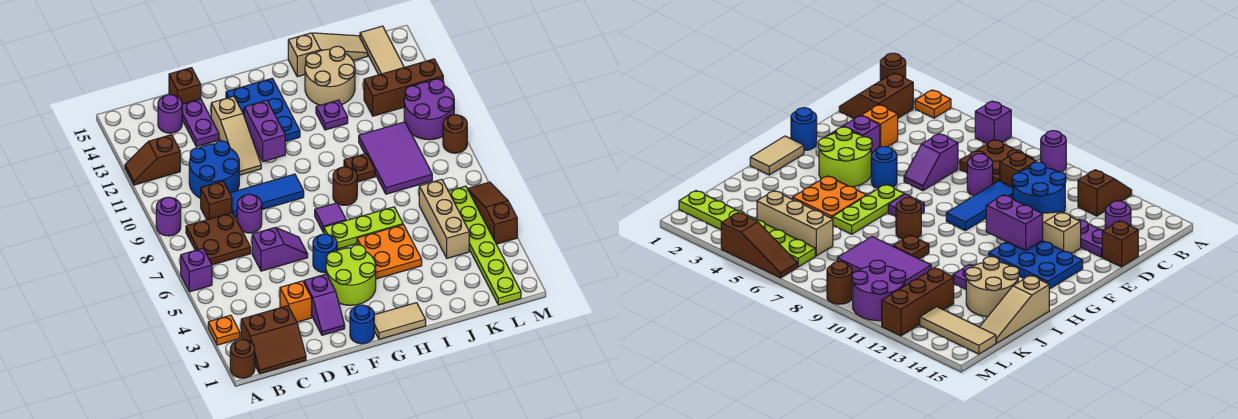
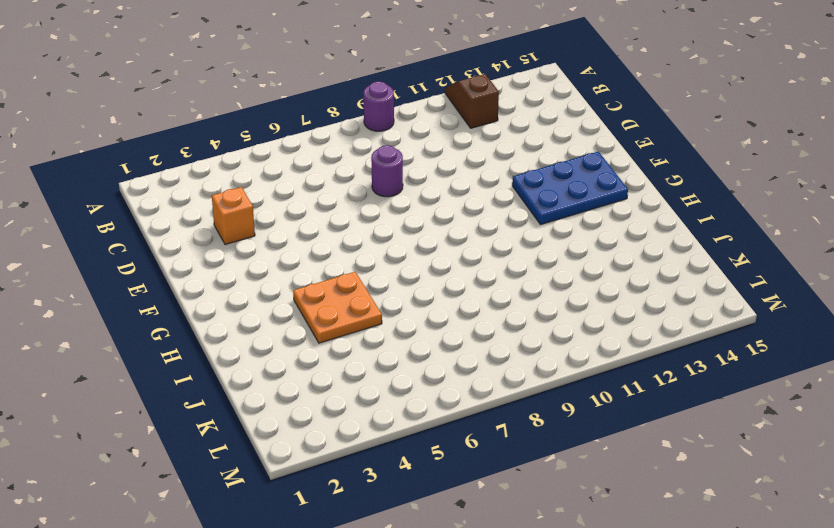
none -> brown 1x1 round brick [230,340,255,378]
none -> orange 1x1 plate [208,315,240,345]
none -> purple 1x1 brick [181,248,212,292]
none -> brown 2x2 slope [241,306,306,374]

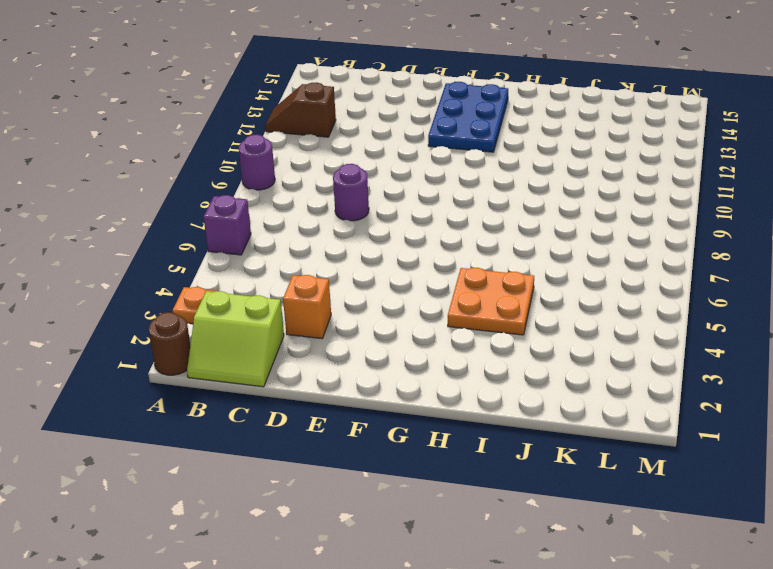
lime 2x2 slope [187,291,284,387] -> brown 2x2 slope [241,306,306,374]
none -> brown 2x2 plate [186,213,251,265]
none -> brown 1x1 brick [201,181,232,220]
none -> blue 2x2 round brick [189,141,239,198]
none -> purple 1x1 round brick [158,95,182,133]

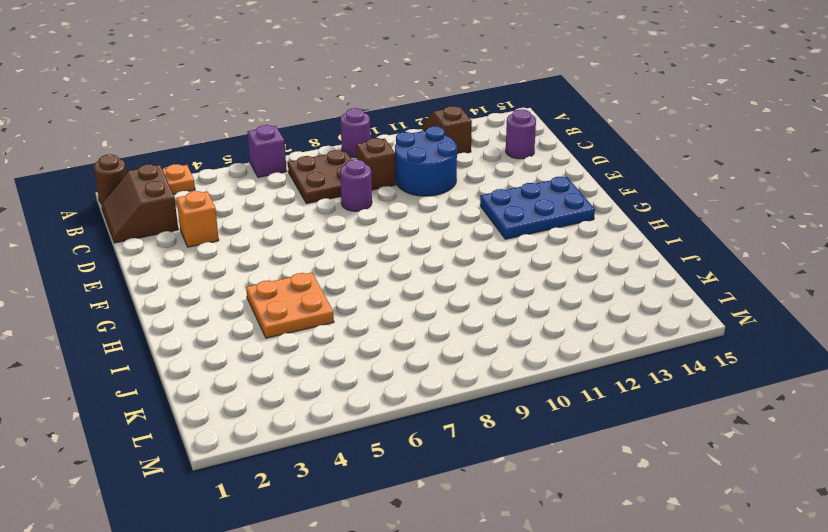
none -> purple 1x2 slope [252,227,308,271]
none -> blue 1x3 tile [230,174,304,217]
none -> purple 1x2 plate [182,99,219,147]
none -> brown 1x1 brick [169,68,201,104]

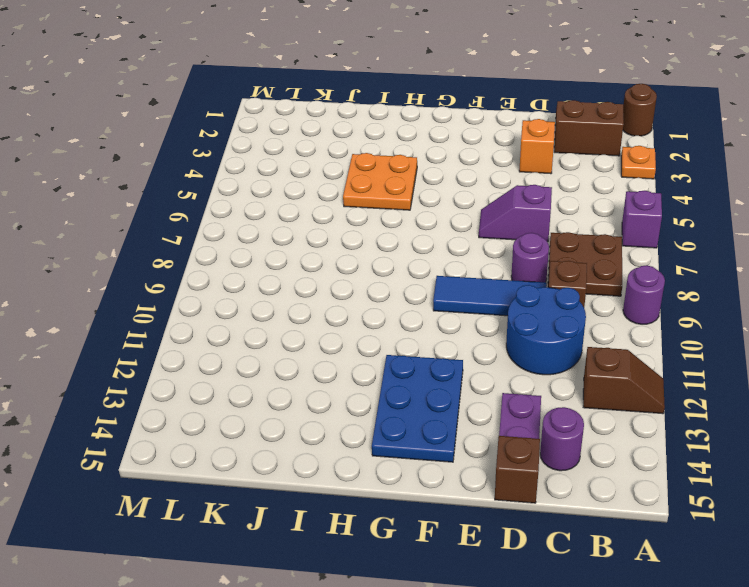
none -> purple 1x2 slope [304,274,345,335]
none -> tan 1x3 slope [211,96,261,175]
none -> blue 1x1 round brick [350,305,374,344]
none -> lime 2x2 round brick [326,245,376,305]

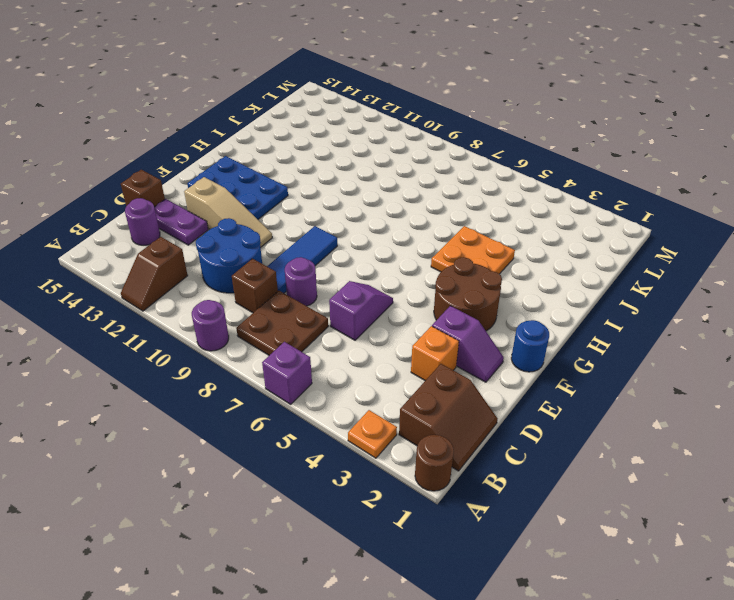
brown 2x2 round brick [434,257,502,331] -> lime 2x2 round brick [326,245,376,305]
none -> blue 1x1 round brick [313,234,337,273]
none -> tan 1x2 tile [374,303,426,339]
none -> lime 1x3 plate [324,207,403,249]
none -> purple 1x1 tile [315,203,346,233]

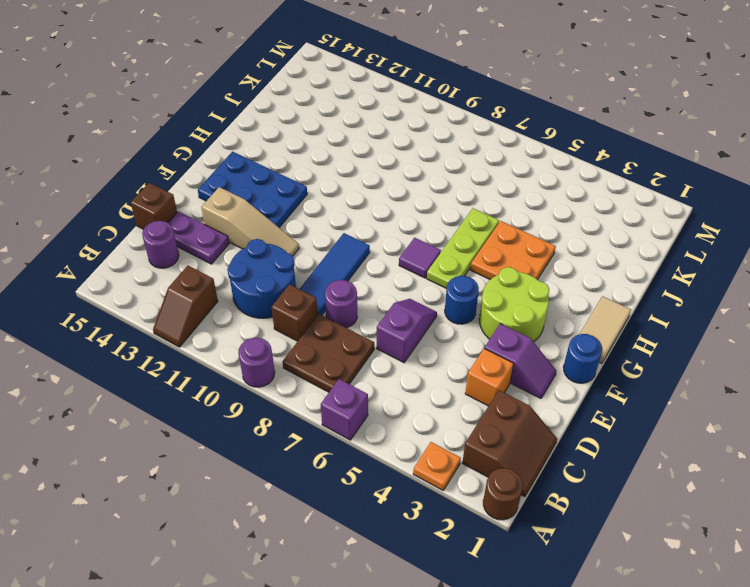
none -> brown 1x1 round brick [333,167,357,205]
none -> brown 1x1 plate [344,154,375,182]
none -> purple 1x1 plate [316,100,348,130]
none -> tan 2x2 round brick [305,46,355,105]

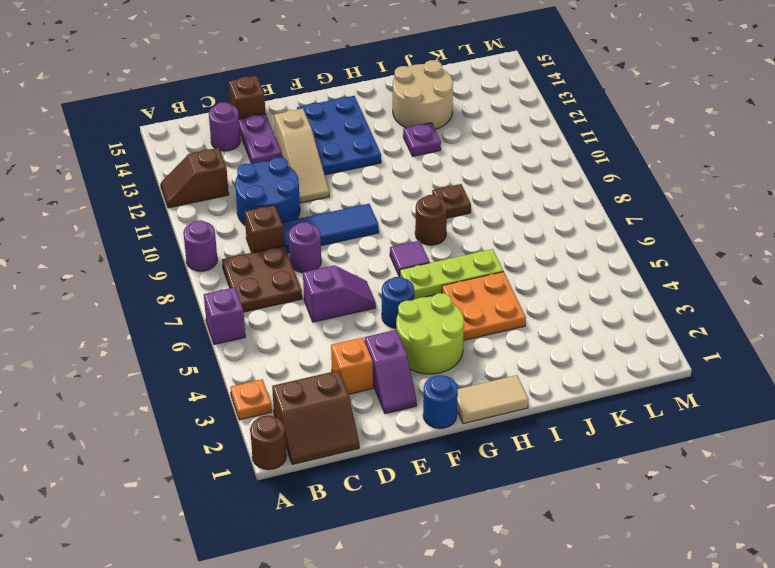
none -> tan 1x3 slope [288,33,368,77]
none -> purple 2x3 tile [359,122,432,194]
none -> tan 1x3 brick [419,179,469,258]
none -> brown 1x3 brick [364,59,443,116]

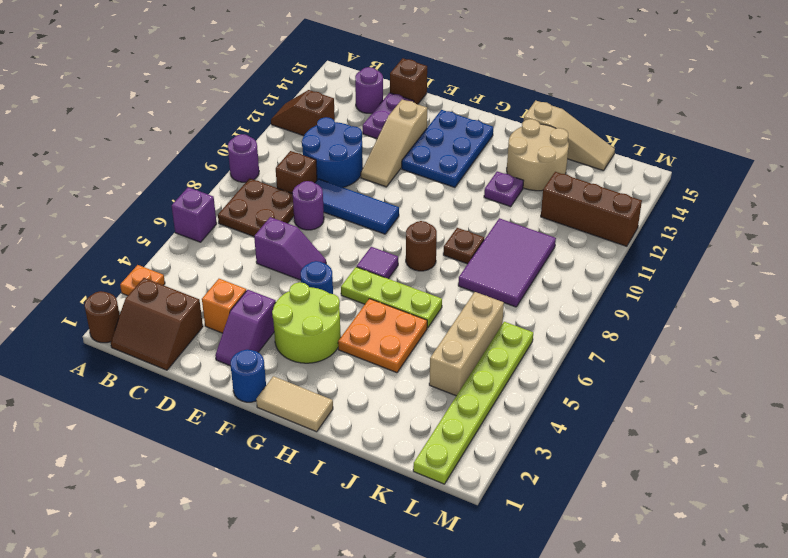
none -> purple 2x2 round brick [404,79,454,140]
none -> tan 1x3 tile [360,26,404,75]
none -> brown 1x3 slope [468,182,517,244]
none -> brown 1x1 round brick [443,115,467,153]

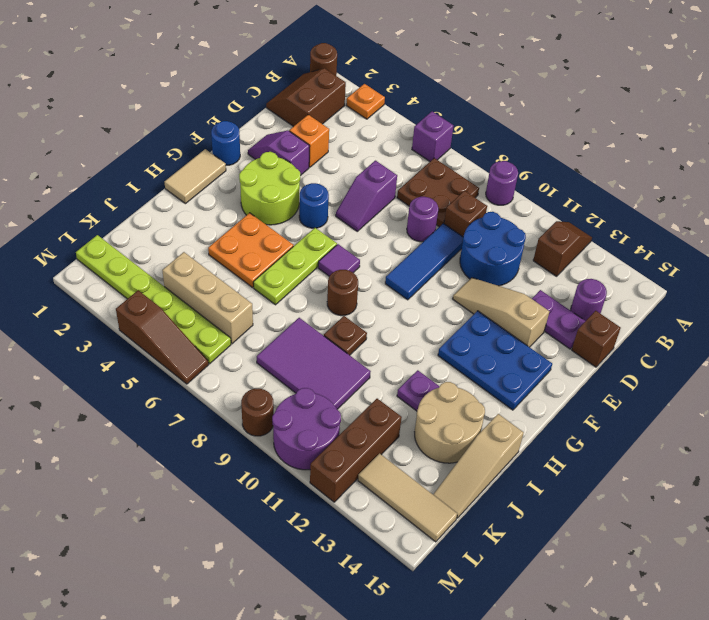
none -> purple 1x2 brick [244,100,285,161]

